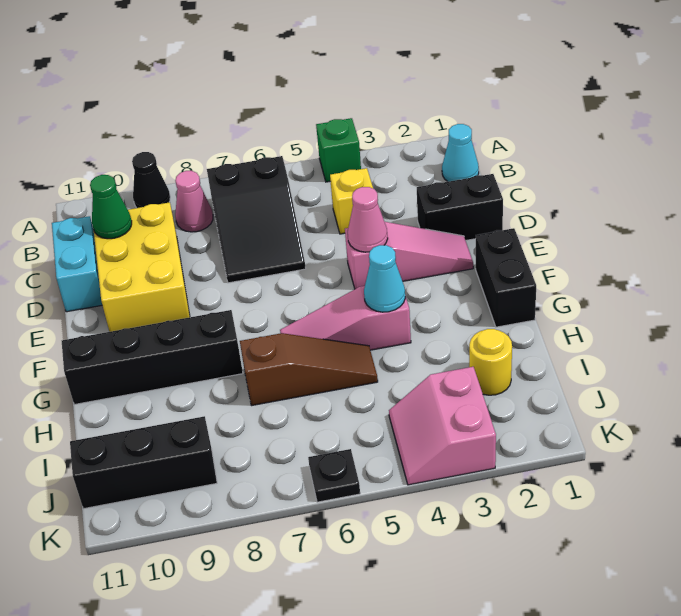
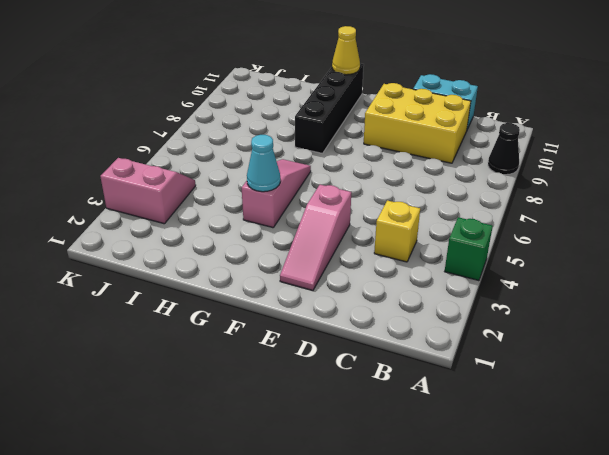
yellow 1x1 cone [332,26,360,75] -> none
none -> cyan 1x1 cone [442,124,479,182]
none -> black 2x3 slope [207,156,306,283]
none -> pink 1x1 cone [175,171,213,232]

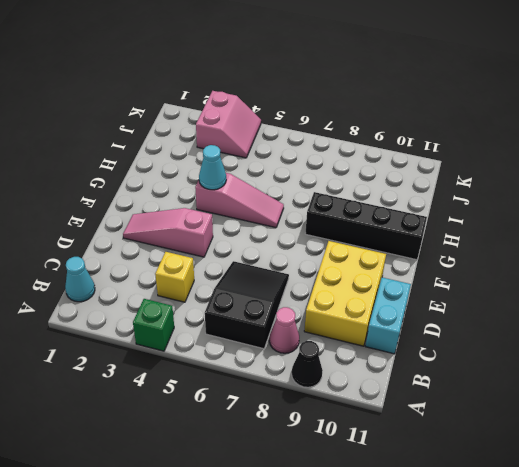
none -> black 1x2 brick [417,174,503,241]
none -> black 1x2 brick [476,228,536,327]
none -> brown 1x3 slope [240,333,378,406]

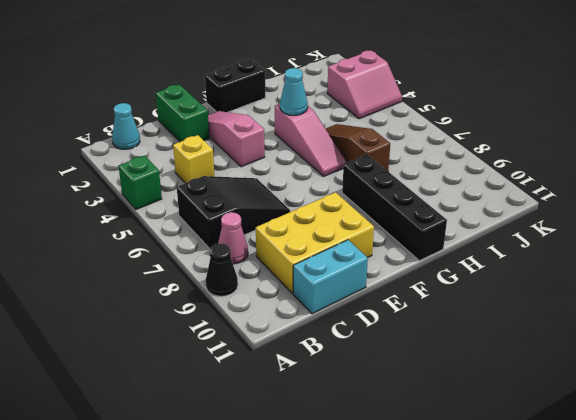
green 1x2 brick [156,84,209,142] -> black 1x2 brick [417,174,503,241]
none -> yellow 1x1 round brick [469,329,512,395]
none -> black 1x3 brick [70,416,217,509]
none -> black 1x1 plate [308,449,360,502]

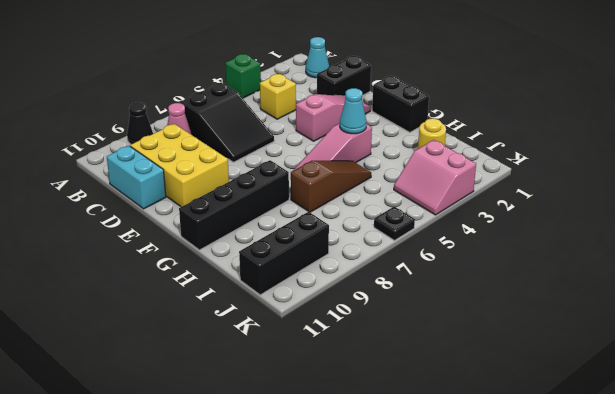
none -> green 1x1 cone [90,175,132,239]
none -> pink 1x1 cone [348,187,388,252]

